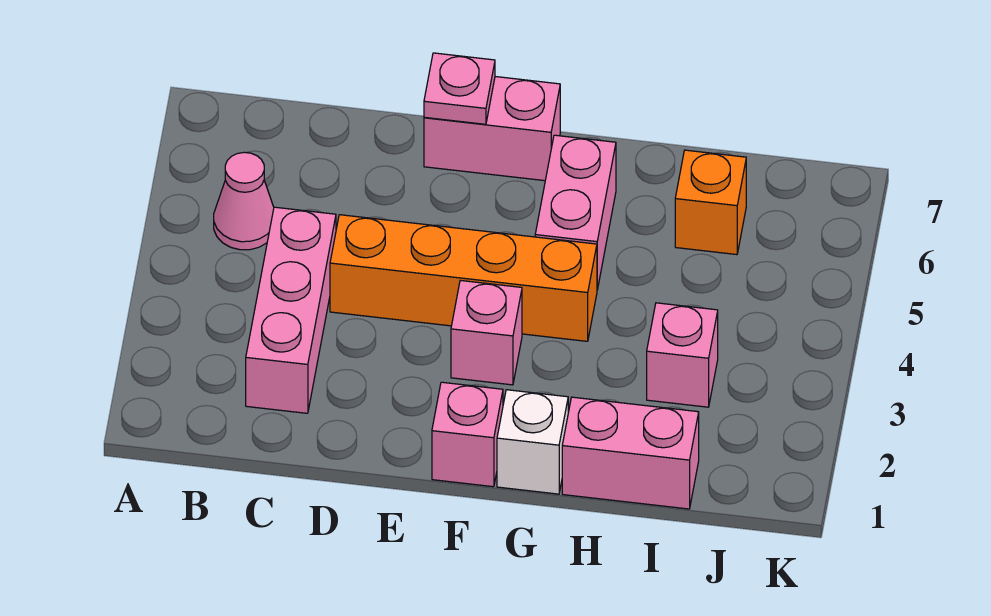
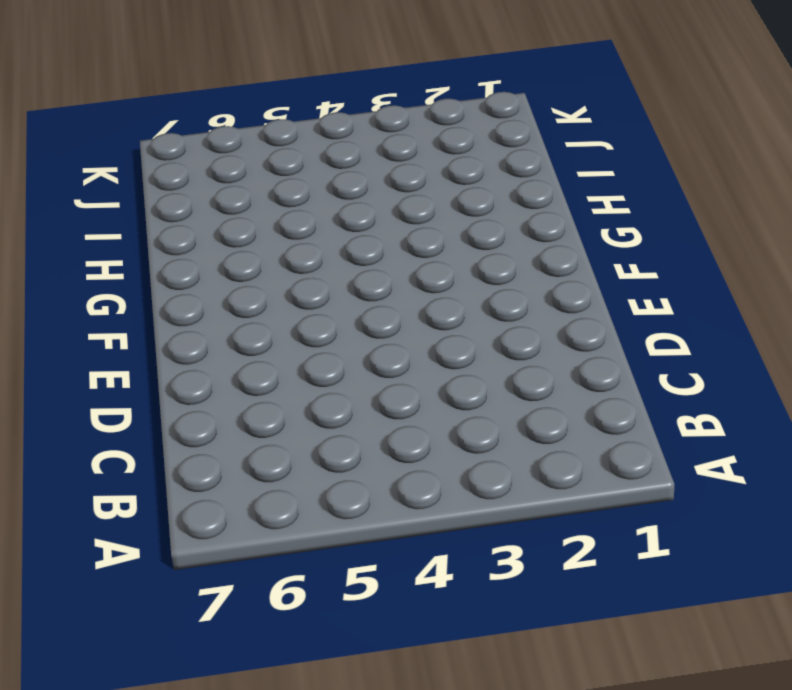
none -> pink 1x1 cone [214,152,274,250]
none -> pink 1x3 brick [246,207,336,413]
none -> orange 1x4 brick [330,215,597,341]

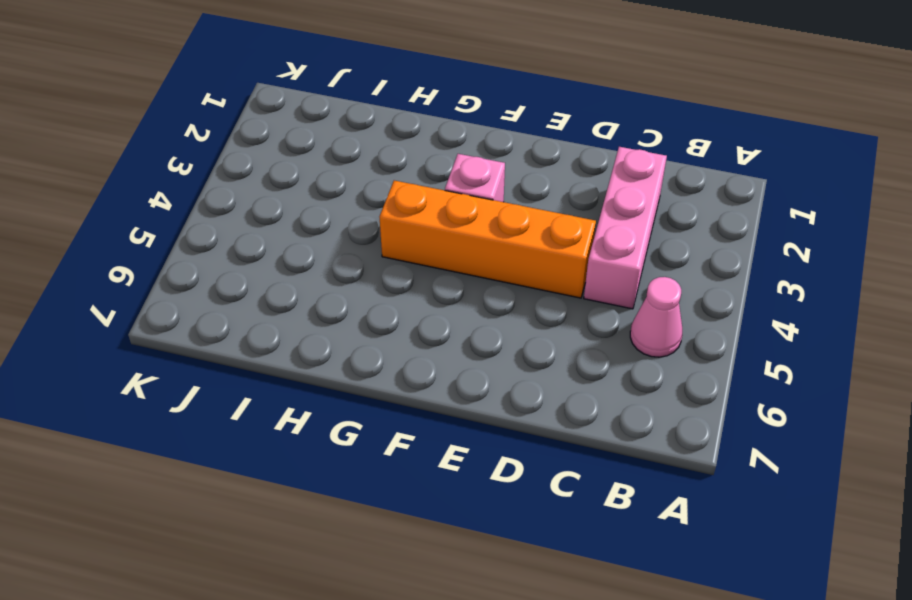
none -> pink 1x2 brick [424,77,560,181]
none -> pink 1x1 brick [432,382,503,487]
none -> white 1x1 brick [497,390,568,494]

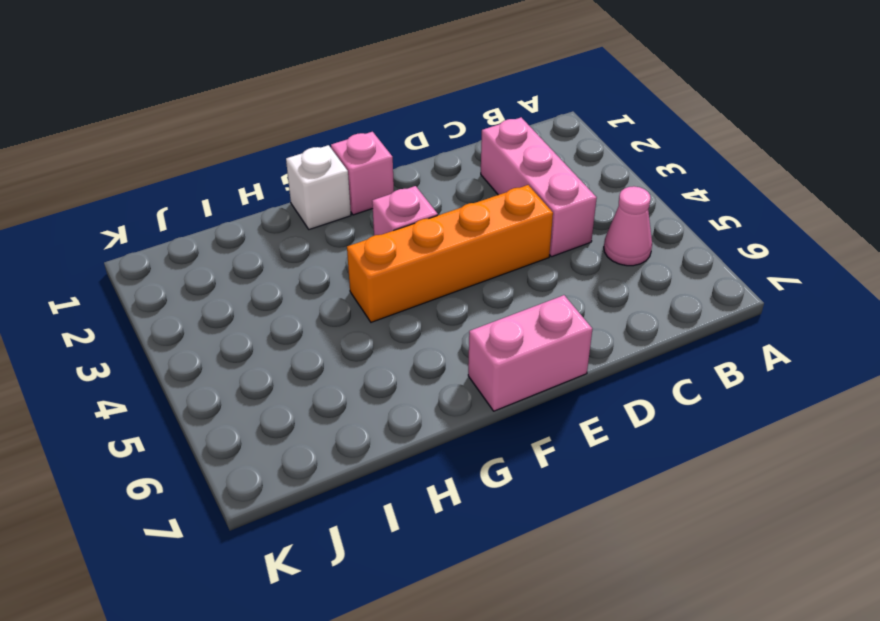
none -> pink 1x2 brick [535,135,616,290]
none -> pink 1x2 brick [562,397,699,509]
none -> pink 1x1 brick [647,303,718,407]

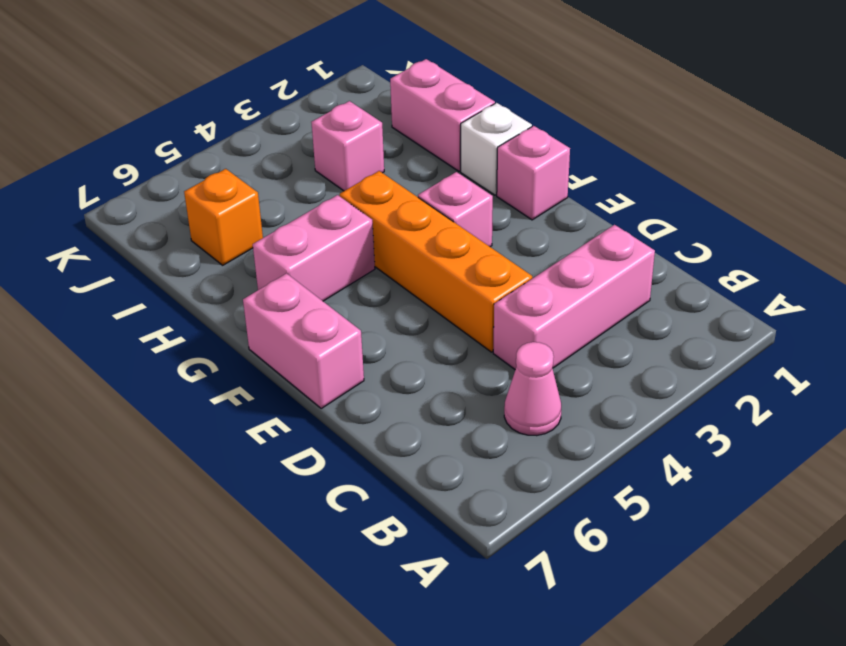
none -> pink 1x1 plate [424,53,495,124]

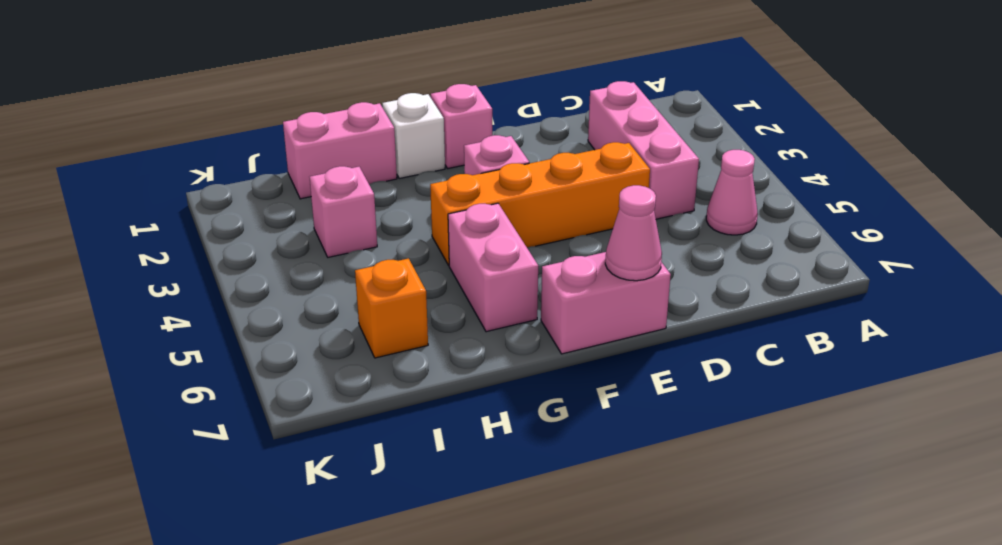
pink 1x1 cone [605,185,662,281] -> pink 1x1 plate [424,53,495,124]

